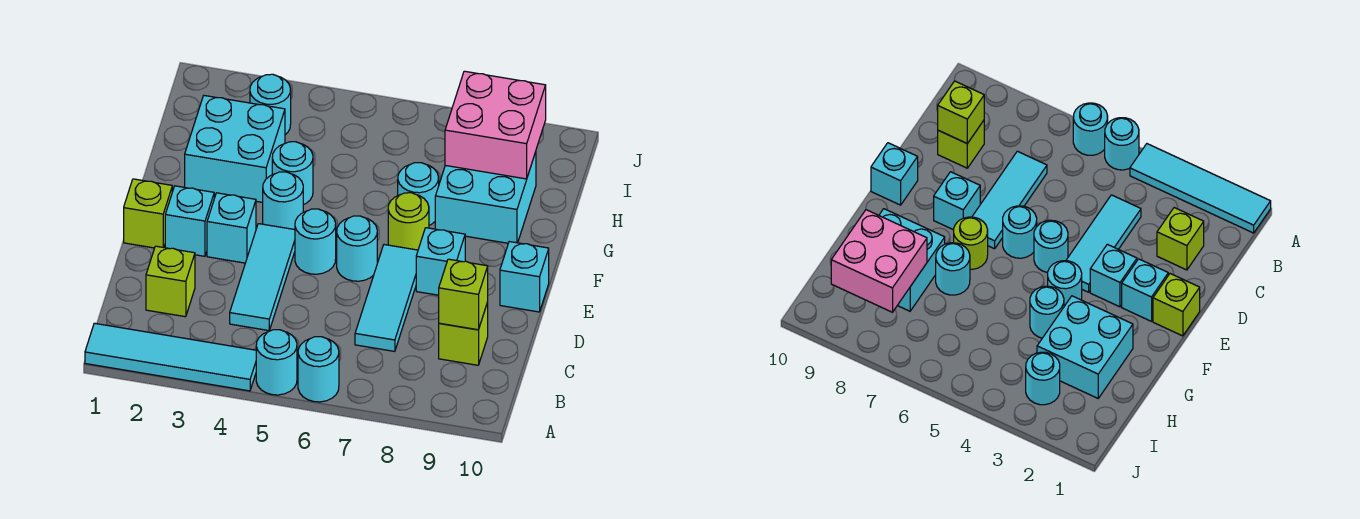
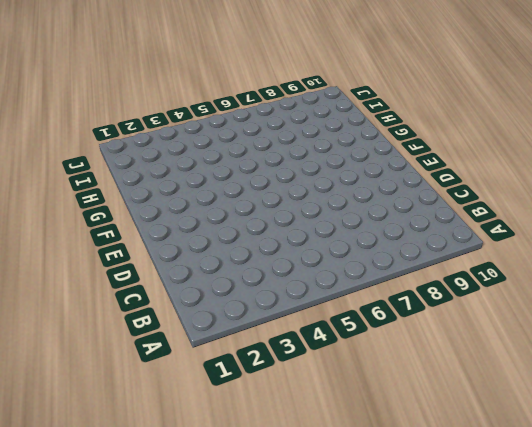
none -> cyan 1x4 tile [85,323,256,391]
none -> cyan 1x1 round brick [256,330,297,395]
none -> cyan 1x1 round brick [298,337,339,402]

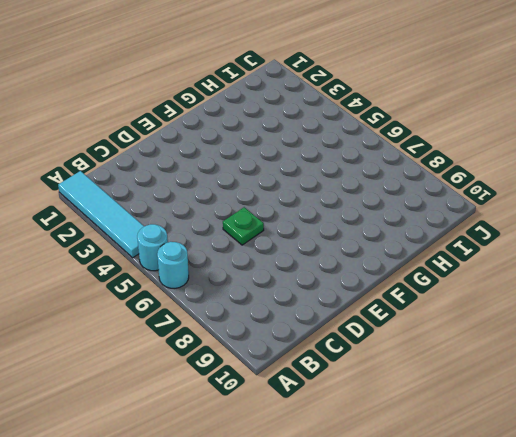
green 1x1 plate [223,207,264,245] -> none
none -> lime 1x1 brick [146,246,195,317]
none -> cyan 1x3 tile [230,224,295,331]
none -> cyan 1x3 tile [355,245,418,351]

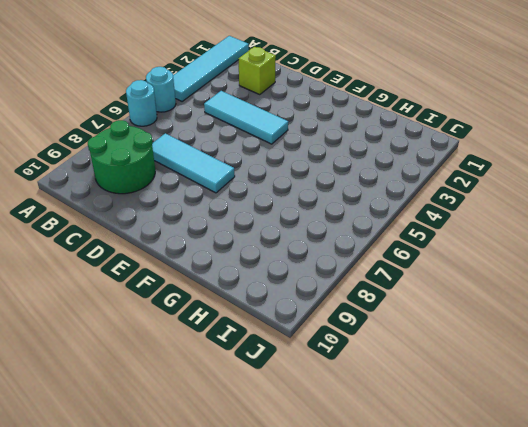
green 2x2 round brick [88,120,155,194] -> lime 1x1 brick [439,302,488,365]
none -> lime 1x1 brick [124,179,172,248]
none -> cyan 1x1 brick [165,186,214,256]
none -> cyan 1x1 brick [207,193,256,263]

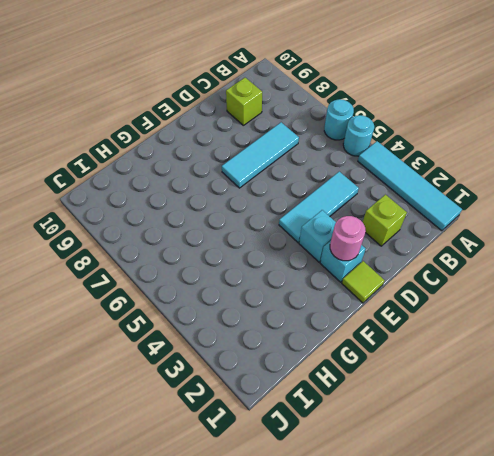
lime 1x1 tile [342,261,384,303] -> lime 1x1 brick [124,179,172,248]
pink 1x1 round brick [330,216,366,261] -> none
none -> cyan 1x1 round brick [295,209,336,274]
none -> cyan 1x1 round brick [337,216,377,281]
none -> cyan 1x1 brick [416,228,465,295]

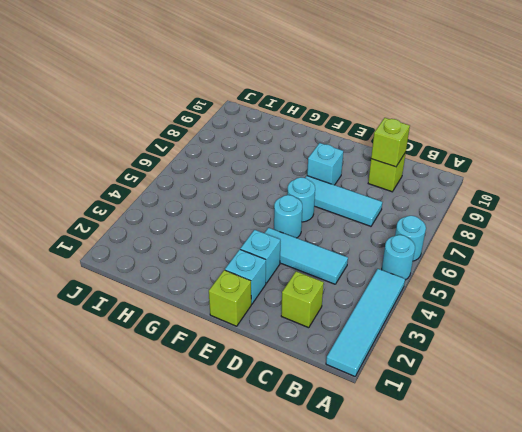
none -> cyan 1x1 brick [500,242,549,312]
none -> cyan 1x1 round brick [263,172,303,230]
none -> lime 1x1 round brick [388,193,429,250]

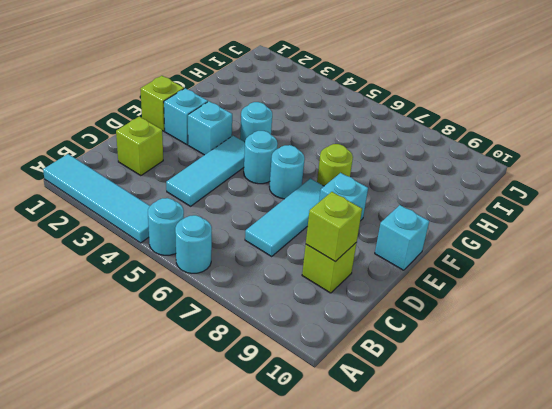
none -> cyan 2x2 brick [185,96,285,202]
none -> cyan 1x1 round brick [272,142,313,205]
none -> cyan 1x1 round brick [398,163,439,225]

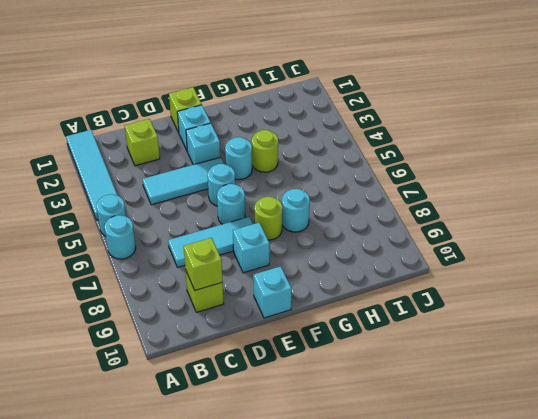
lime 1x1 round brick [252,130,278,172] -> cyan 1x1 round brick [272,142,313,205]
none -> cyan 2x2 brick [185,96,285,202]
none -> cyan 2x2 brick [435,152,536,243]
none -> cyan 1x1 round brick [250,74,291,135]

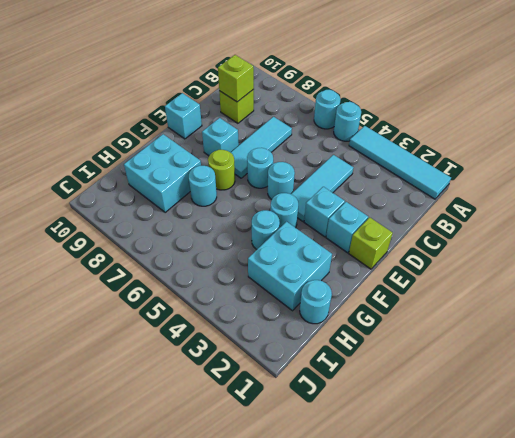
cyan 1x1 round brick [300,280,332,324] -> cyan 1x1 round brick moved to [250,74,291,135]
none -> lime 1x1 brick [146,246,195,317]
none -> pink 2x2 brick [445,71,546,179]

